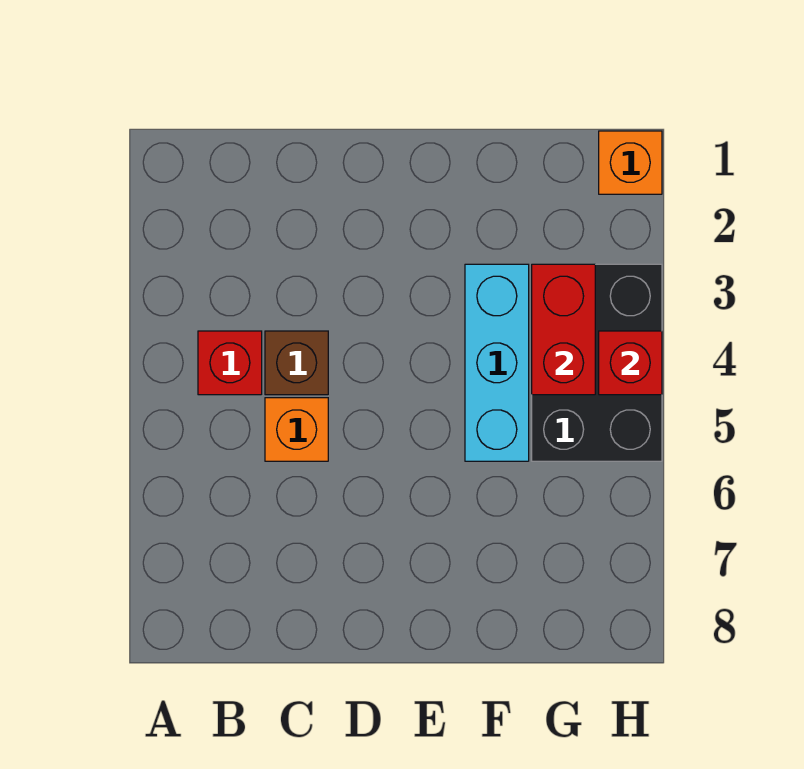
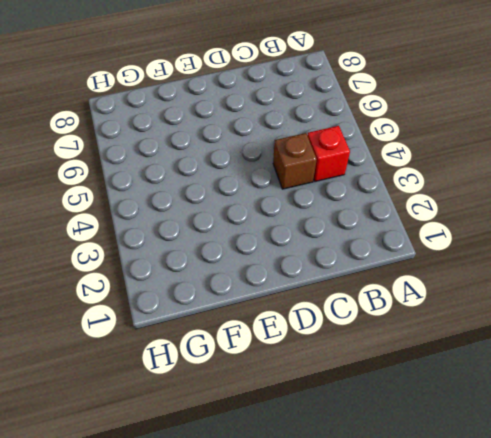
none -> orange 1x1 brick [265,398,328,461]
none -> cyan 1x3 brick [465,264,529,461]

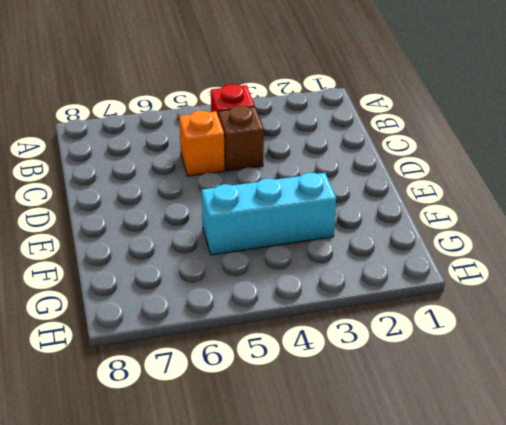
none -> black 2x3 brick [532,264,662,461]
none -> orange 1x1 brick [599,131,662,194]

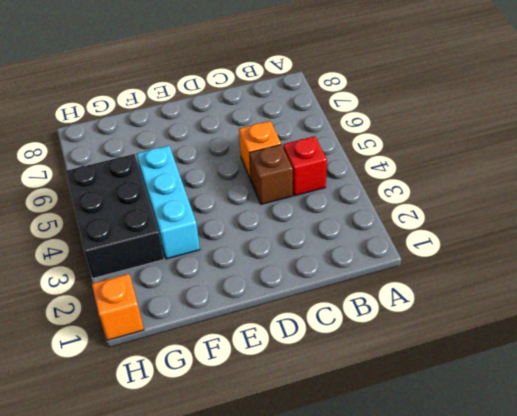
none -> red 1x2 brick [532,264,595,395]
none -> red 1x1 brick [599,331,662,395]

